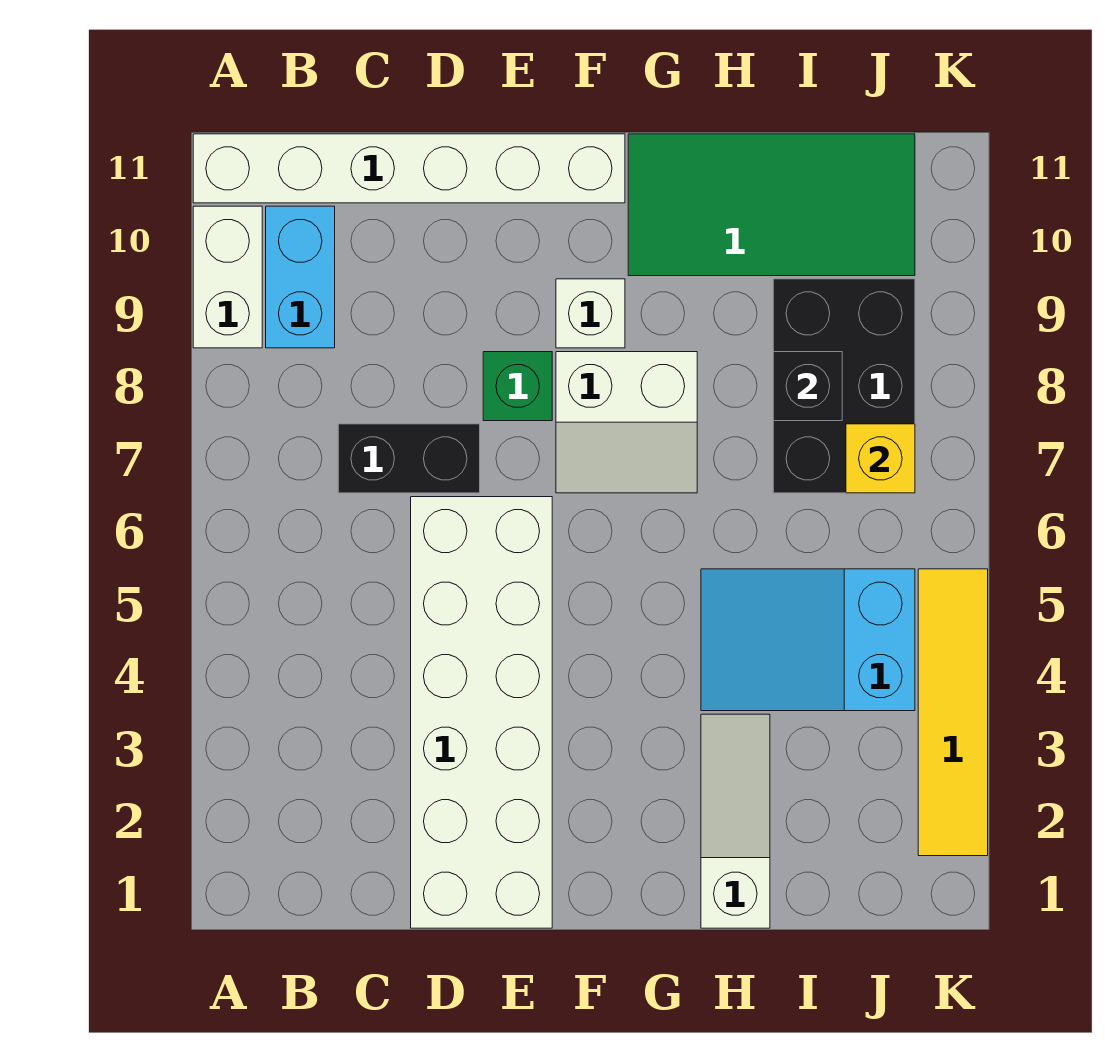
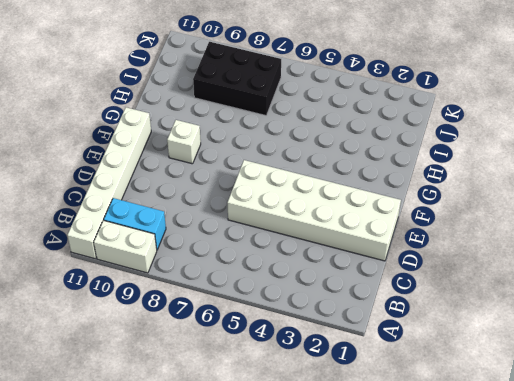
none -> black 1x2 brick [338,424,480,493]
none -> green 1x1 brick [483,352,552,421]
none -> white 2x2 slope [556,352,697,493]

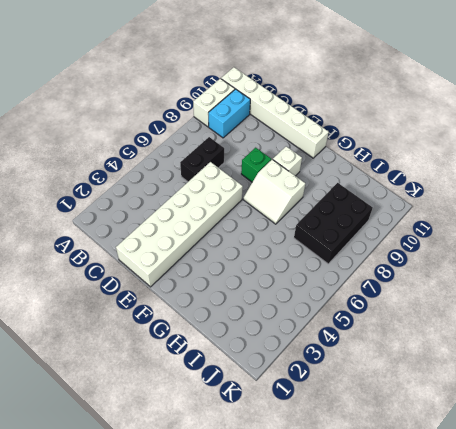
black 1x2 brick [180,137,224,182] -> black 1x2 brick turned to [338,424,480,493]
none -> green 2x4 tile [628,134,915,276]
none -> white 1x3 slope [701,714,770,928]
none -> cyan 2x3 slope [701,569,915,711]

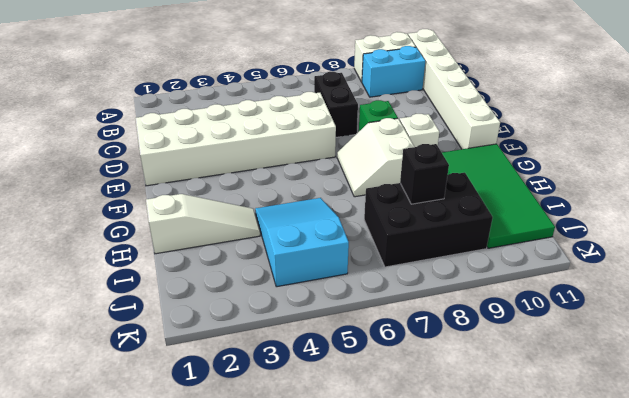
none -> yellow 1x4 tile [918,569,988,856]
none -> yellow 1x1 brick [846,424,915,493]

